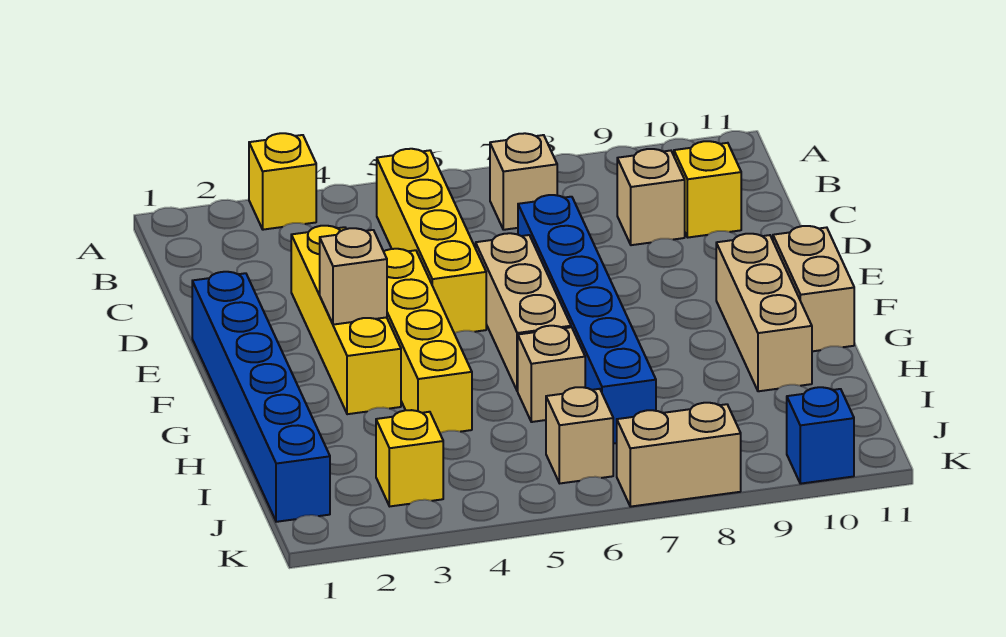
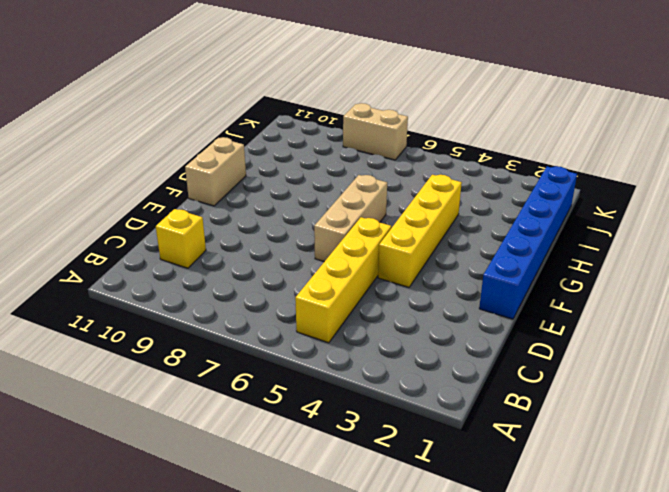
none -> yellow 1x1 brick [249,133,316,230]
none -> tan 1x1 brick [490,133,557,230]
none -> tan 1x1 brick [617,149,685,245]

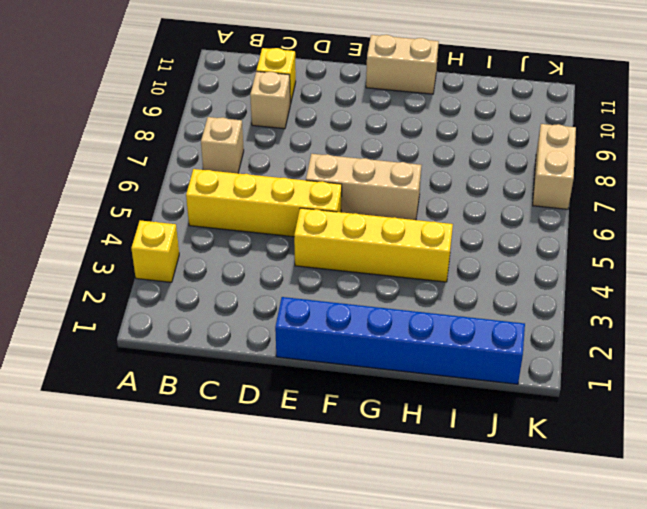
none -> yellow 1x4 brick [291,226,401,414]
none -> blue 1x6 brick [518,195,656,444]
none -> tan 1x3 brick [716,234,812,391]

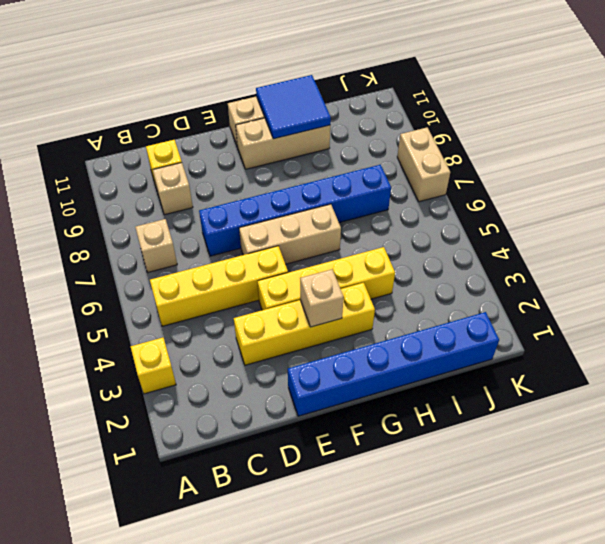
blue 2x2 tile [256,75,331,139] -> none
none -> tan 1x1 brick [518,326,585,422]
none -> yellow 1x1 brick [376,410,443,506]
none -> tan 1x1 brick [546,387,613,483]

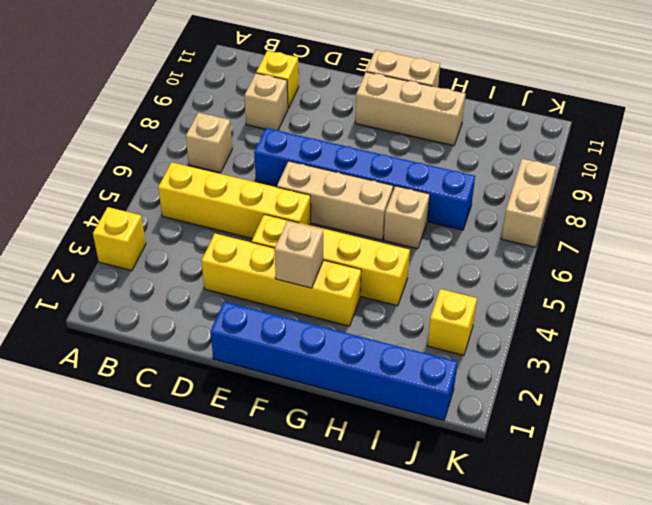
none -> tan 1x1 brick [546,387,613,483]
none -> blue 1x1 brick [787,387,854,484]

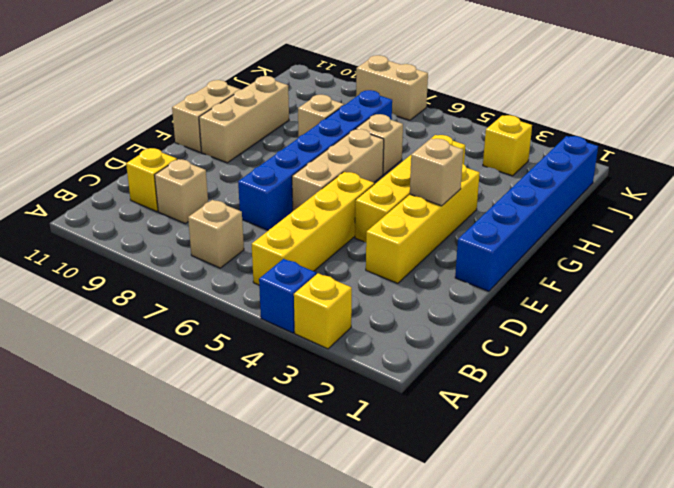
blue 1x1 brick [259,259,316,333] -> blue 1x1 brick moved to [787,387,854,484]
tan 1x1 brick [298,95,344,137] -> tan 1x1 brick moved to [546,387,613,483]

